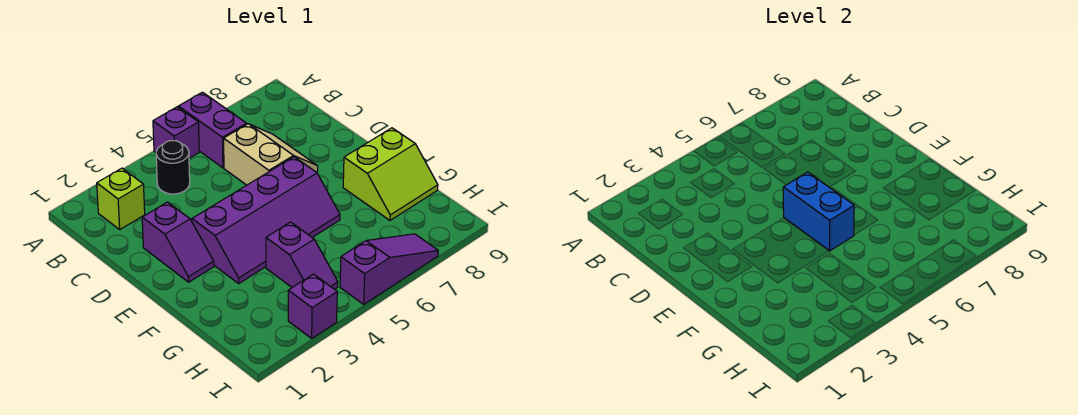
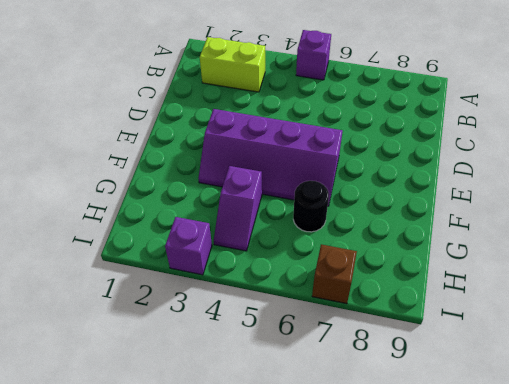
lime 1x2 brick [200,37,265,92] -> lime 1x1 brick [97,168,145,229]
black 1x1 round brick [293,181,329,232] -> black 1x1 round brick moved to [156,141,190,194]
brown 1x1 brick [312,244,357,304] -> purple 1x3 slope [340,234,438,304]
none -> purple 1x2 brick [178,92,247,168]
none -> tan 2x2 slope [224,124,318,185]
none -> purple 1x2 slope [142,202,214,282]

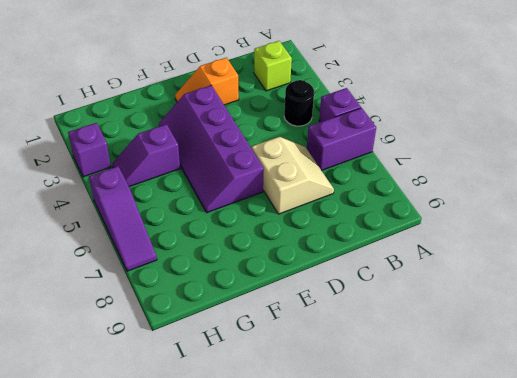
tan 2x2 slope [252,137,334,214] -> tan 2x2 slope turned to [224,124,318,185]
orange 1x2 slope [175,58,239,105] -> purple 1x2 slope [142,202,214,282]
none -> lime 2x2 slope [343,128,438,220]
none -> blue 1x2 brick [783,172,854,251]

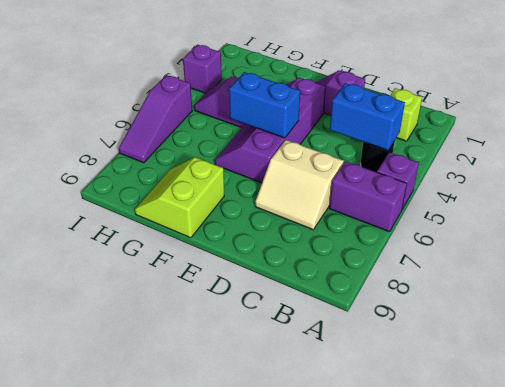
blue 1x2 brick [330,83,405,150] -> none

